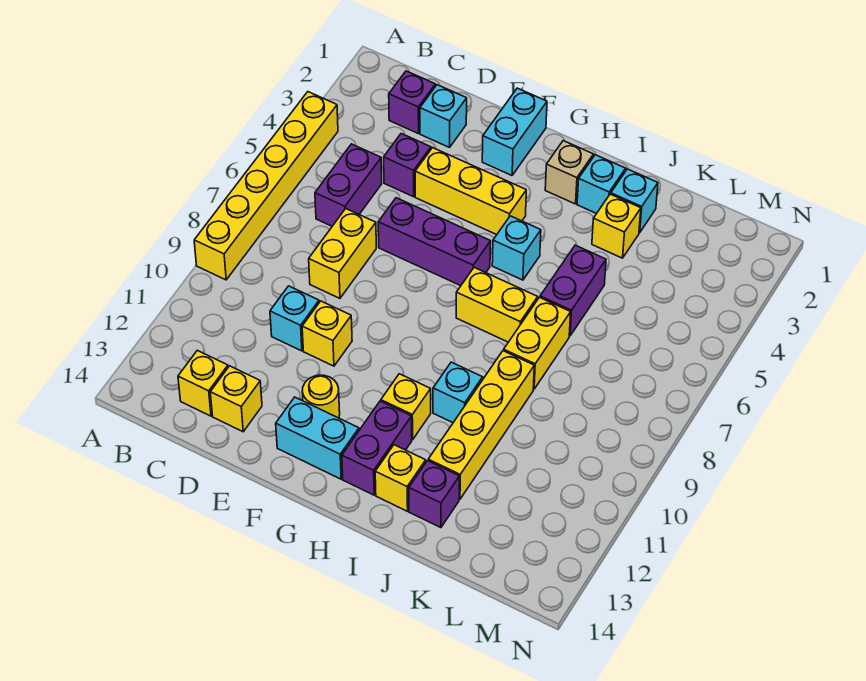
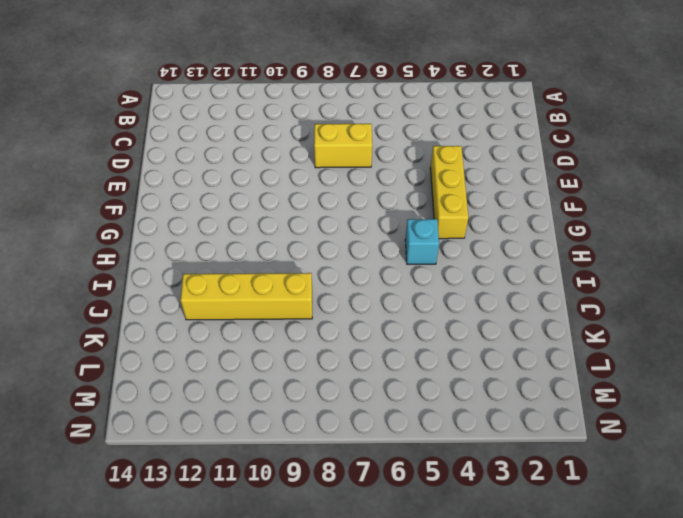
none -> yellow 1x6 brick [194,92,338,280]
none -> purple 1x1 brick [389,71,435,134]
none -> purple 1x2 brick [315,144,382,226]

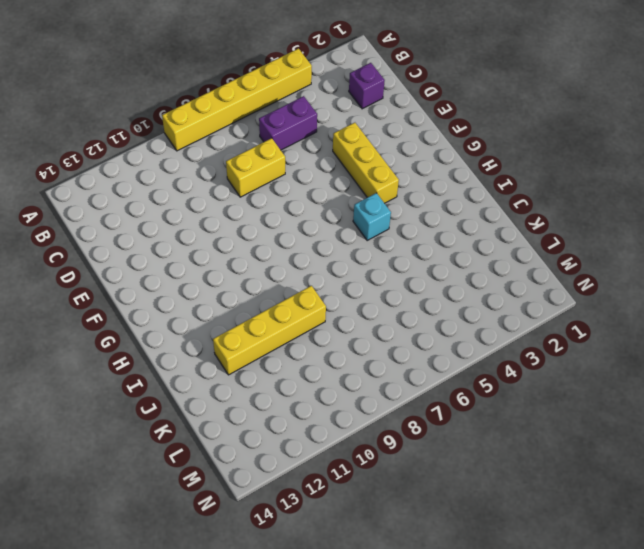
none -> yellow 1x1 brick [178,350,228,416]
none -> cyan 1x1 brick [420,85,467,147]
none -> purple 1x1 brick [384,134,431,197]

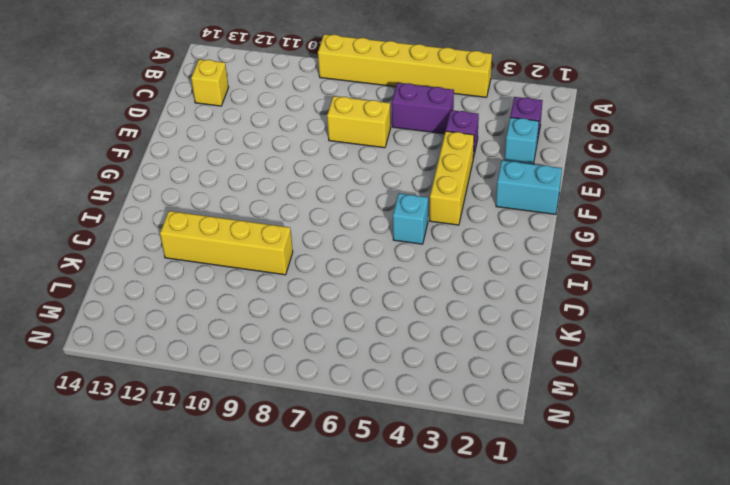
none -> cyan 1x1 brick [270,286,319,351]
none -> yellow 1x1 brick [210,366,262,432]
none -> purple 1x3 brick [378,198,491,286]

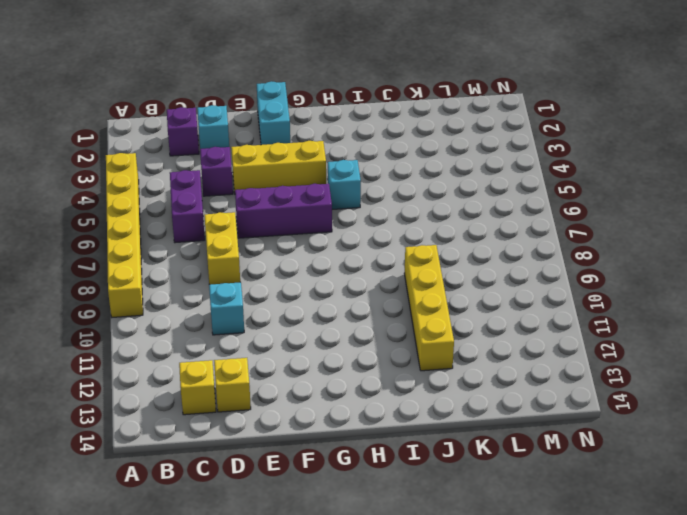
none -> yellow 1x1 brick [302,301,352,366]
none -> yellow 1x1 round brick [302,375,340,418]
none -> cyan 1x2 brick [276,397,359,479]

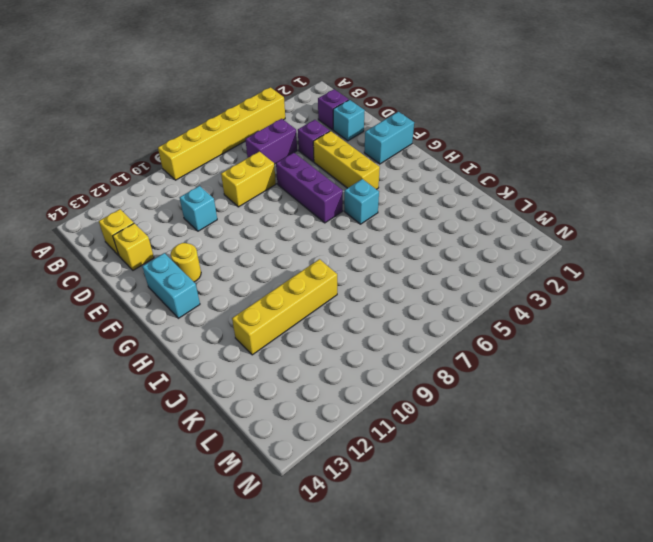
none -> yellow 1x1 brick [302,301,352,366]
none -> tan 1x1 brick [545,141,593,204]
none -> yellow 1x2 brick [456,268,538,342]

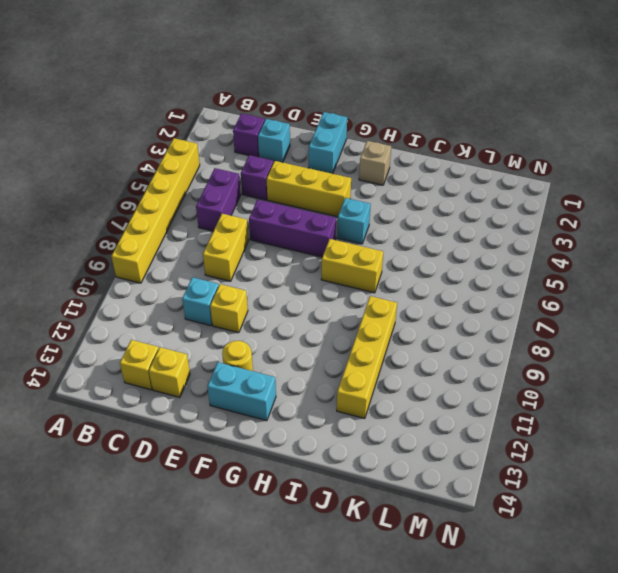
none -> yellow 1x1 brick [381,374,431,440]
none -> purple 1x2 brick [342,401,412,495]
none -> cyan 1x1 brick [577,155,626,214]

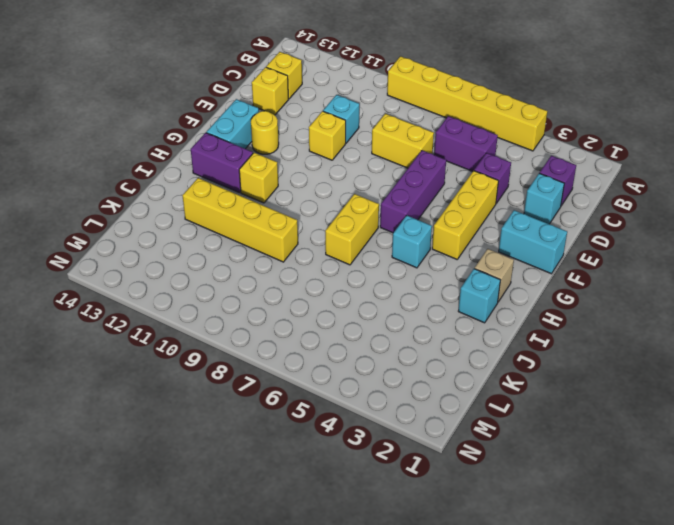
none -> cyan 1x1 brick [433,362,483,423]
none -> yellow 1x1 brick [375,445,426,511]
none -> cyan 1x1 brick [611,169,658,233]

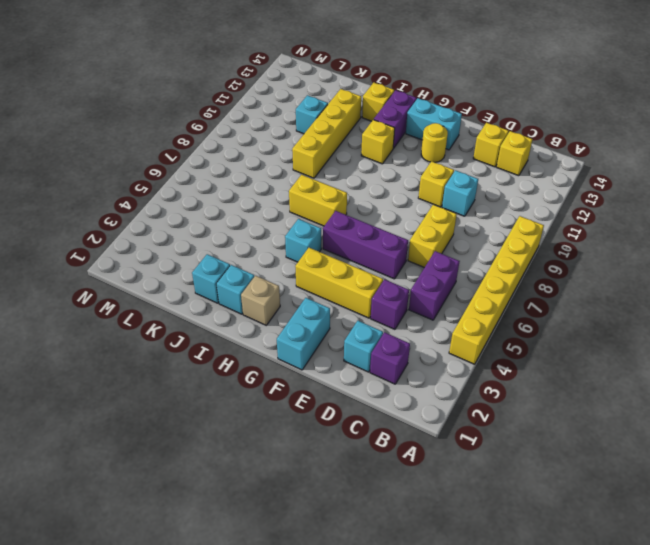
cyan 1x1 brick [296,95,328,134] -> cyan 1x1 brick moved to [433,362,483,423]
none -> yellow 1x1 brick [592,194,641,258]
none -> purple 1x2 brick [540,245,606,336]
none -> yellow 1x2 brick [504,297,571,389]

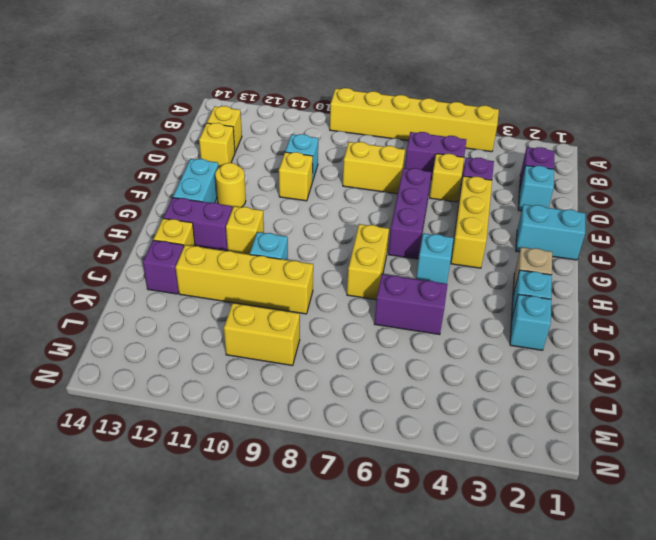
yellow 1x1 brick [430,154,464,202] -> yellow 1x1 brick moved to [592,194,641,258]
yellow 1x2 brick [224,303,300,366] -> yellow 1x2 brick moved to [504,297,571,389]

